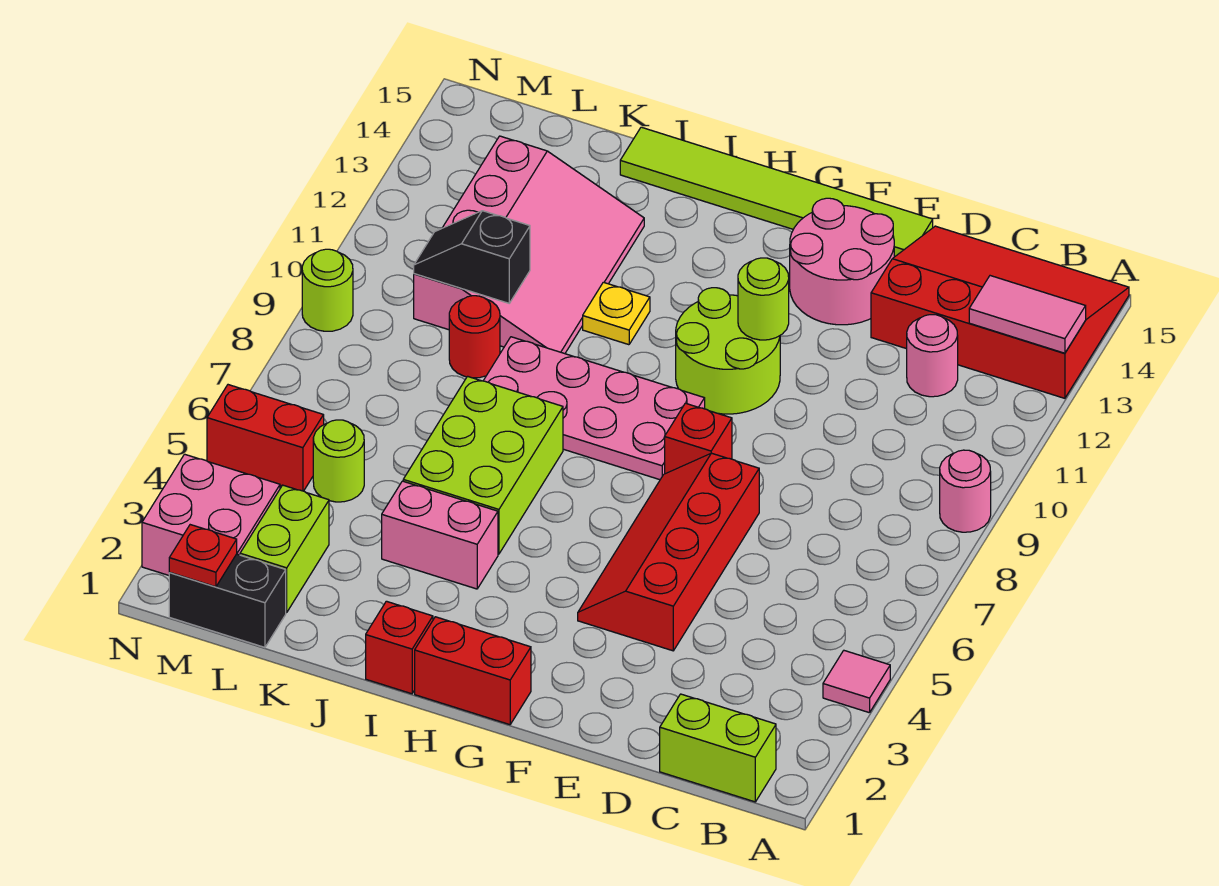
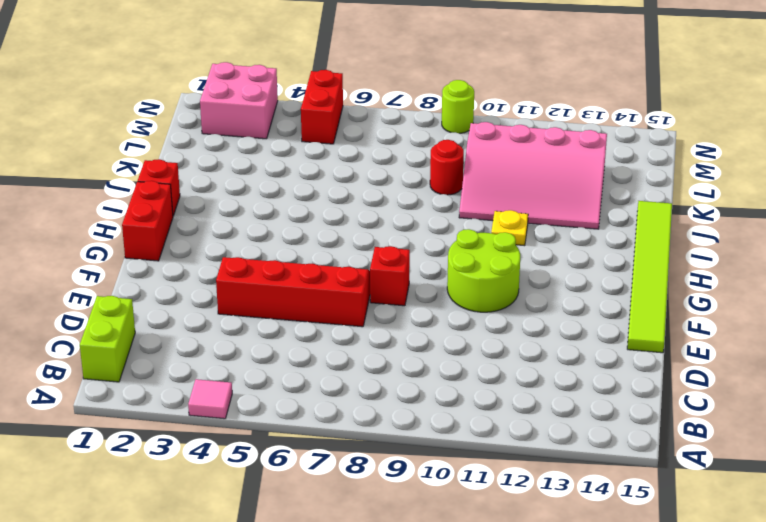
none -> pink 1x1 round brick [940,450,991,532]
none -> red 3x4 slope [871,226,1129,398]
none -> pink 1x1 round brick [907,315,958,397]

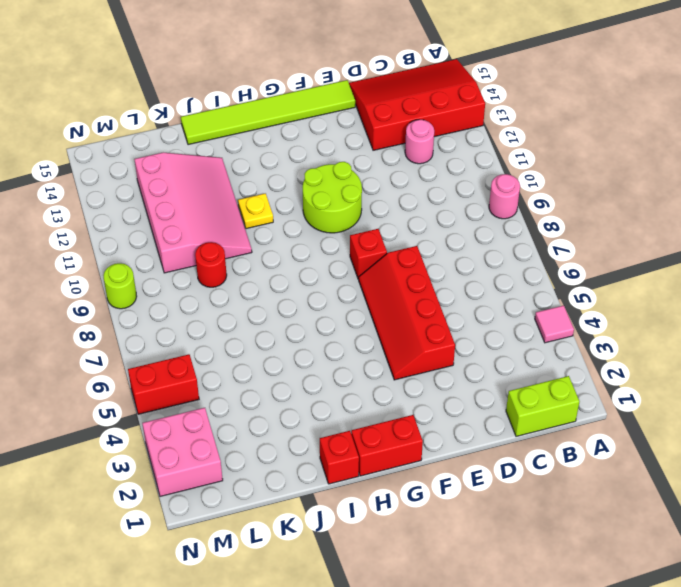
none -> pink 2x2 round brick [790,198,894,325]
none -> pink 2x4 plate [483,337,705,480]
none -> pink 1x2 brick [382,481,498,589]

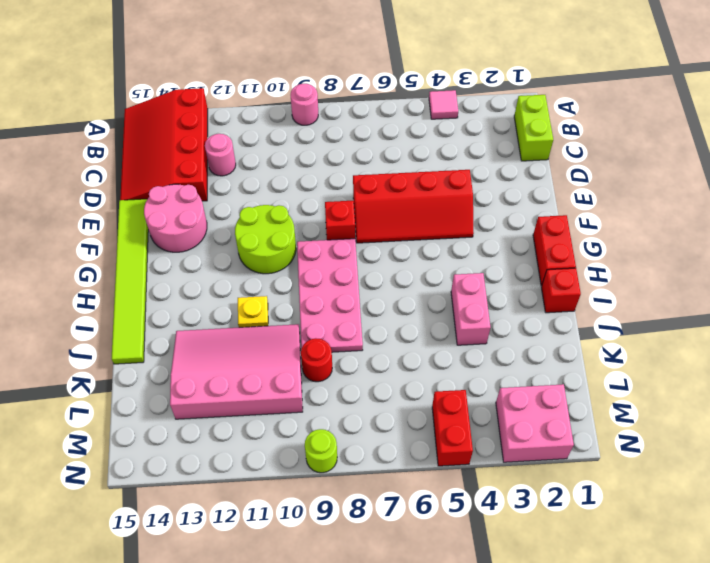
none -> lime 2x3 brick [403,376,563,554]
none -> black 1x2 brick [169,554,286,647]
none -> lime 1x2 brick [240,485,329,612]

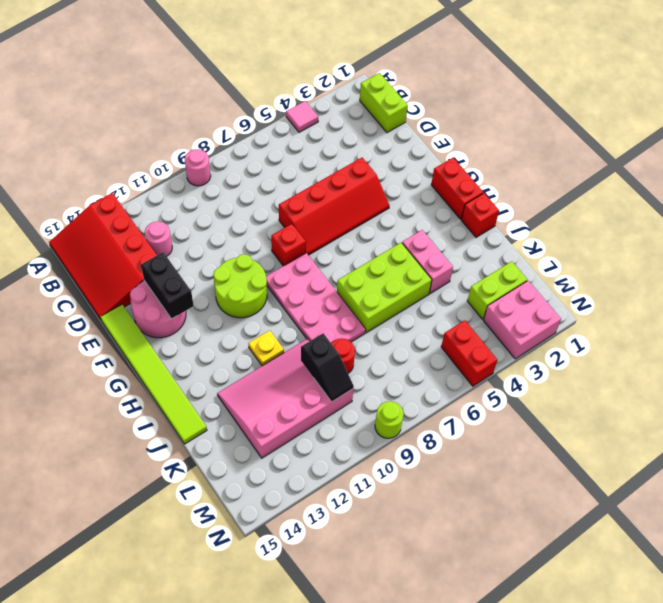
black 1x2 brick [141,252,194,319] -> black 1x2 brick moved to [169,554,286,647]
none -> lime 1x1 round brick [313,420,364,502]
none -> pink 1x2 tile [969,276,1086,353]
none -> lime 1x1 round brick [738,258,789,340]

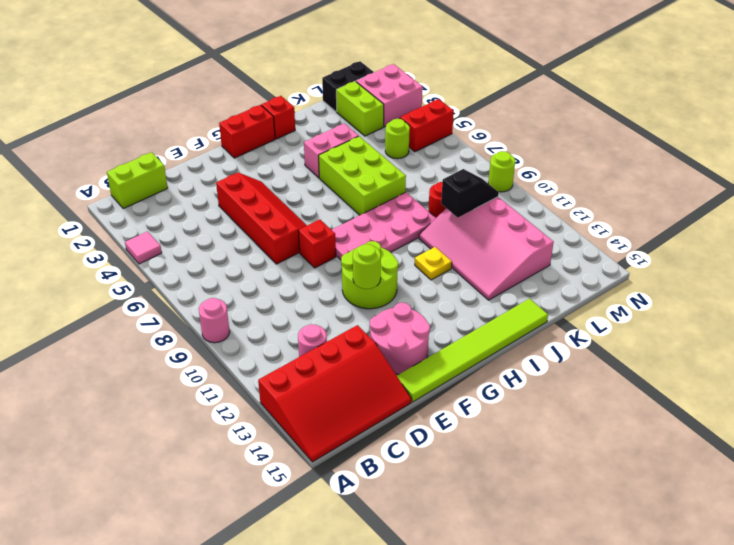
none -> pink 1x2 tile [969,276,1086,353]
none -> red 1x1 plate [169,525,237,587]

